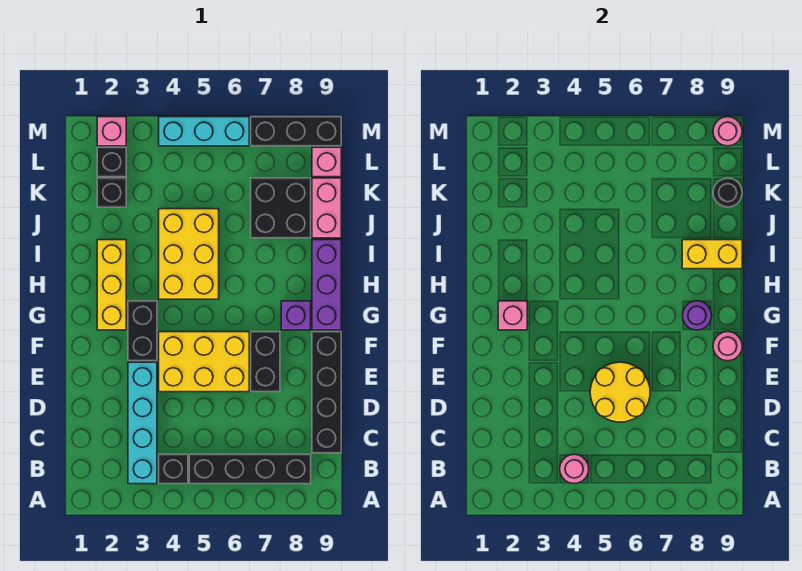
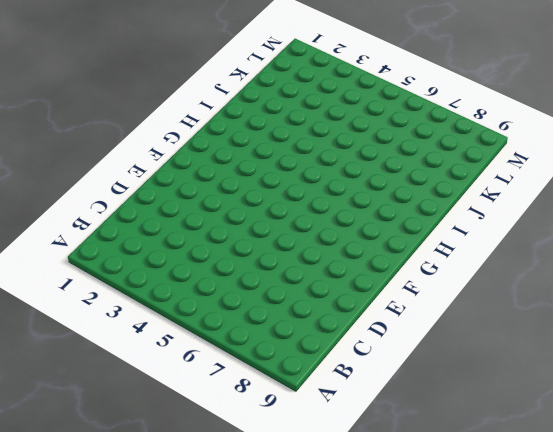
none -> cyan 1x4 brick [128,362,157,484]
none -> black 1x1 brick [159,454,188,484]
none -> black 1x4 brick [189,454,311,484]

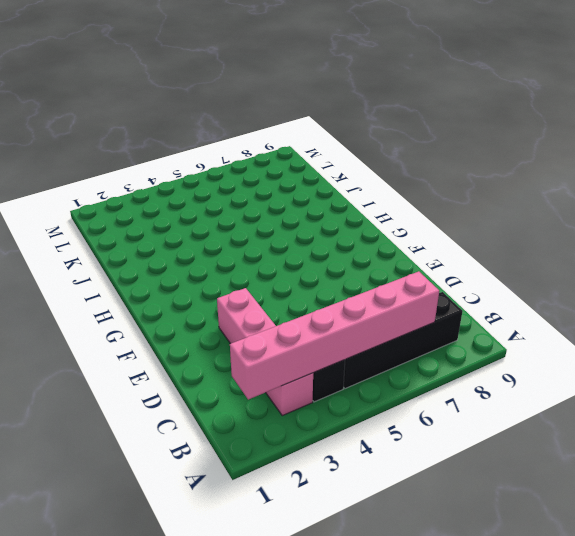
pink 1x6 brick [230,271,439,400] -> pink 1x1 round brick [560,454,589,484]
pink 1x4 brick [217,288,313,416] -> cyan 1x4 brick [128,362,157,484]
none -> black 1x4 brick [312,332,341,453]
none -> yellow 2x3 brick [159,332,249,392]
none -> black 1x2 brick [251,332,280,392]

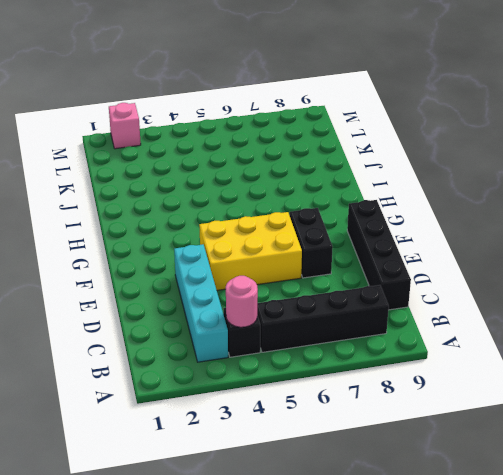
none -> black 1x2 brick [128,301,157,361]
none -> yellow 1x3 brick [97,240,126,330]
none -> purple 1x1 brick [281,301,311,330]

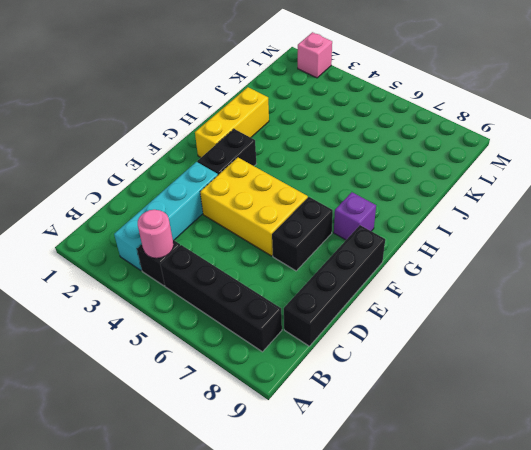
none -> purple 1x3 brick [312,240,341,330]
none -> yellow 2x3 brick [159,209,219,299]
none -> black 2x2 brick [251,178,311,238]

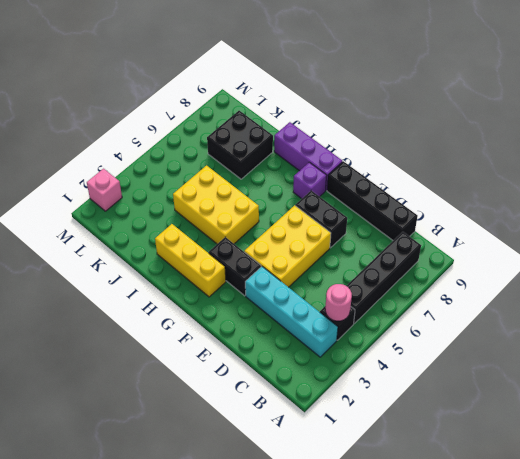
none -> pink 1x2 brick [312,178,341,238]
none -> black 1x1 brick [97,178,126,207]
none -> black 1x1 brick [97,147,126,177]

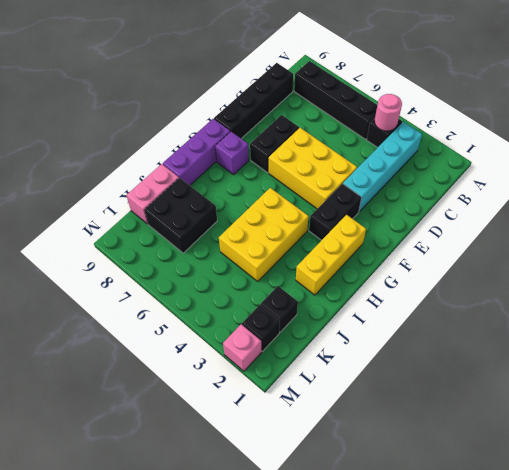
none -> pink 1x1 brick [312,147,341,177]
none -> cyan 1x3 brick [159,117,249,146]
none -> black 1x3 brick [251,117,341,146]

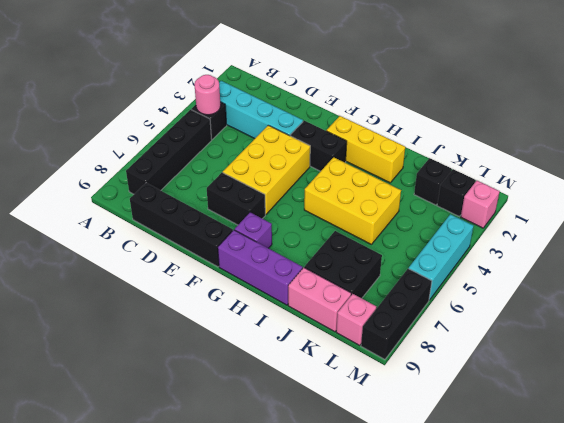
none -> yellow 2x2 round brick [590,362,650,422]
none -> pink 1x1 round brick [713,332,742,361]
none -> pink 1x1 brick [498,301,527,330]

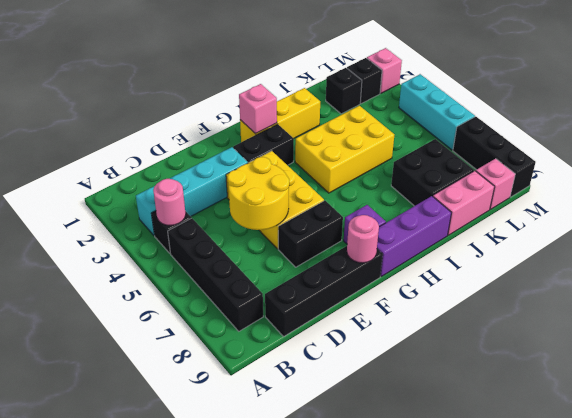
none -> purple 1x1 round brick [682,301,712,330]
none -> yellow 1x2 brick [682,240,742,269]
none -> black 1x1 round brick [713,178,742,207]

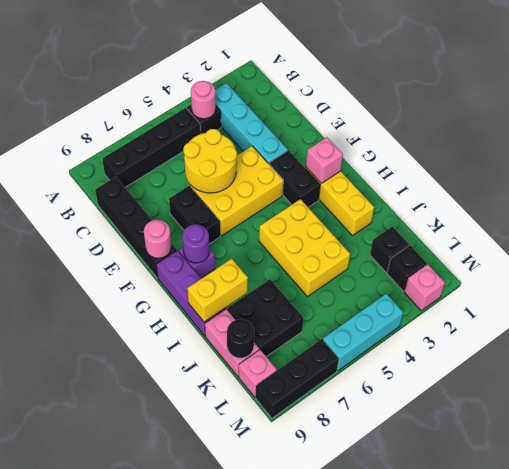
none -> pink 1x1 round brick [713,117,742,146]

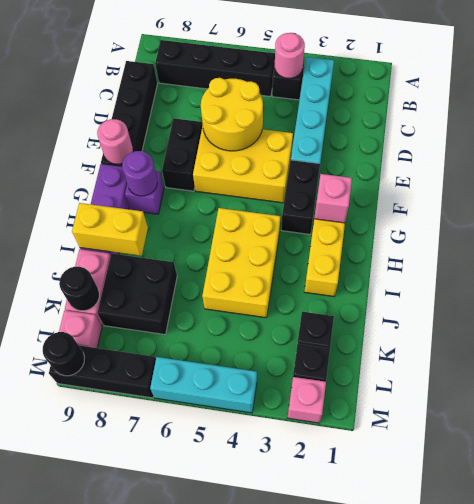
black 1x1 round brick [43,332,85,376] -> pink 1x1 round brick [713,117,742,146]

